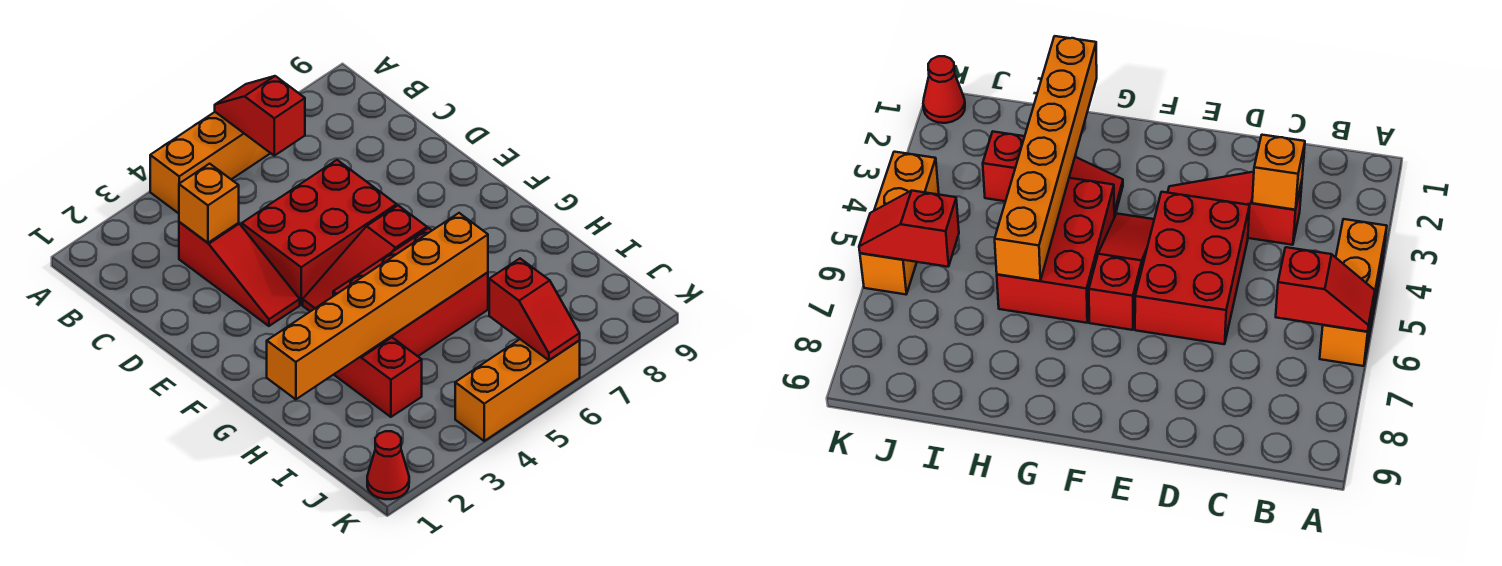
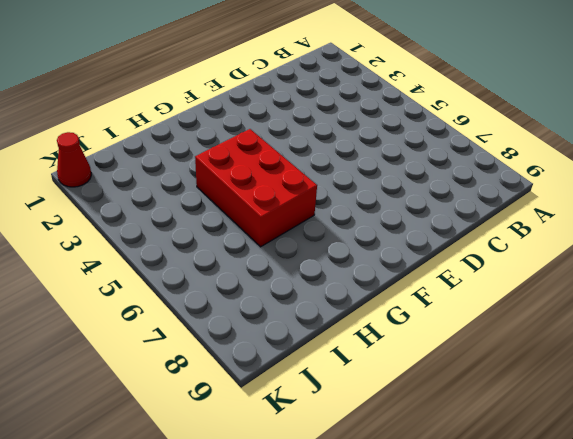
none -> orange 1x3 brick [150,112,270,213]
none -> red 1x3 slope [179,222,300,326]
none -> red 2x3 brick [242,160,397,305]

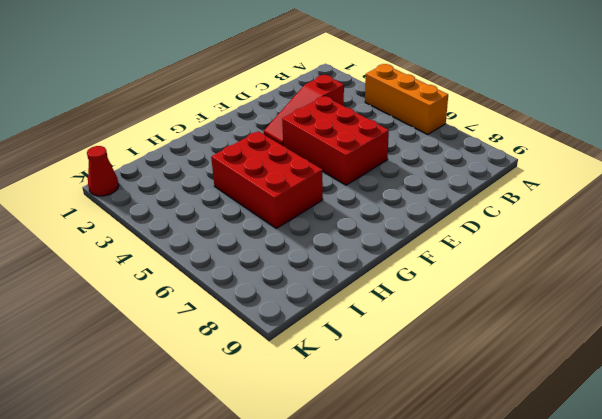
none -> red 1x3 slope [303,205,427,311]
none -> red 1x3 slope [334,337,422,417]
none -> orange 1x3 brick [455,339,580,441]

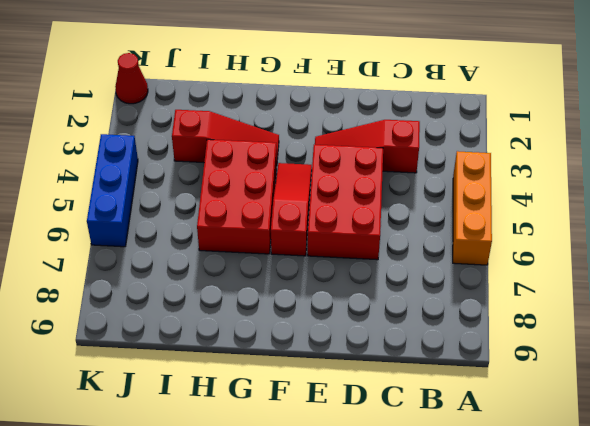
blue 1x3 brick [87,134,138,247] -> orange 1x3 brick [455,339,580,441]
none -> red 1x2 slope [215,76,305,156]
none -> orange 1x1 brick [179,164,239,243]
none -> orange 1x6 brick [267,213,488,399]

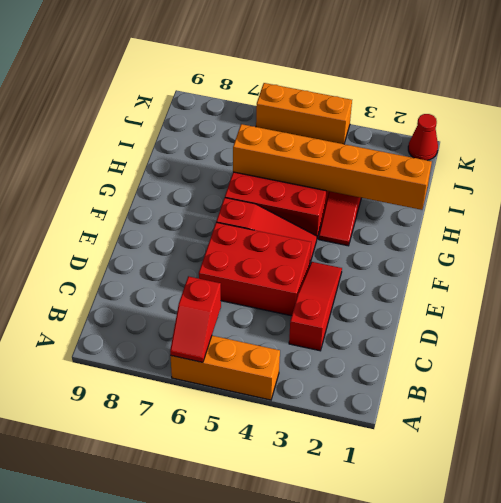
none -> orange 1x1 brick [179,164,239,243]
none -> red 1x2 slope [489,259,580,360]

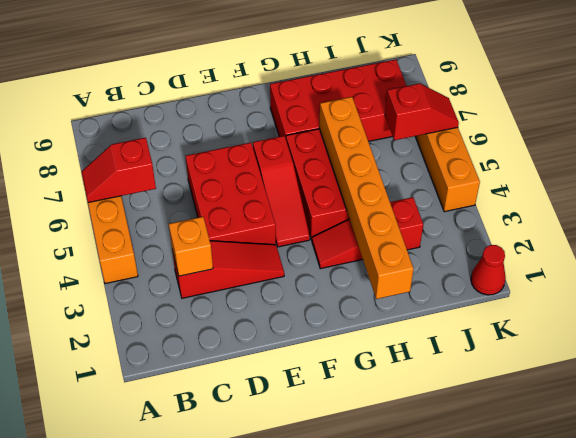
red 2x4 brick [270,59,406,141] -> none

